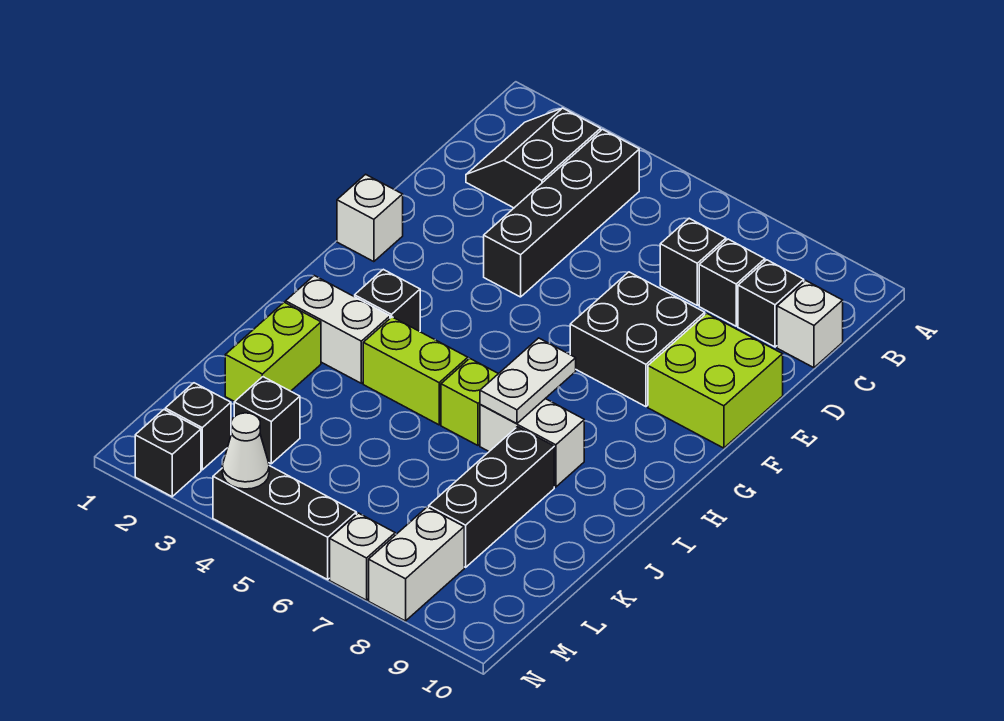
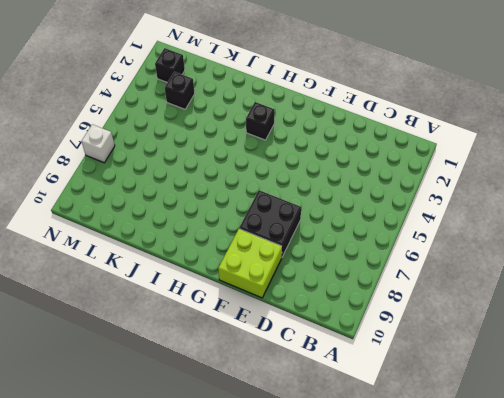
none -> black 2x2 slope [466,108,601,208]
none -> black 1x4 brick [484,129,639,297]
none -> black 1x1 brick [660,218,726,305]

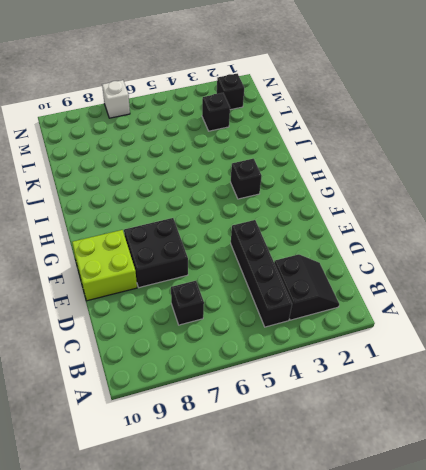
none -> black 1x1 brick [699,239,765,326]
none -> black 1x1 brick [738,260,804,347]
none -> white 1x1 brick [777,281,843,368]

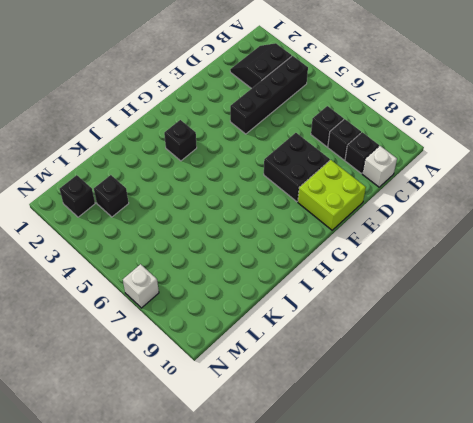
none -> white 1x1 brick [337,174,403,262]
none -> white 1x2 brick [286,276,390,383]
none -> lime 1x2 brick [363,317,468,425]

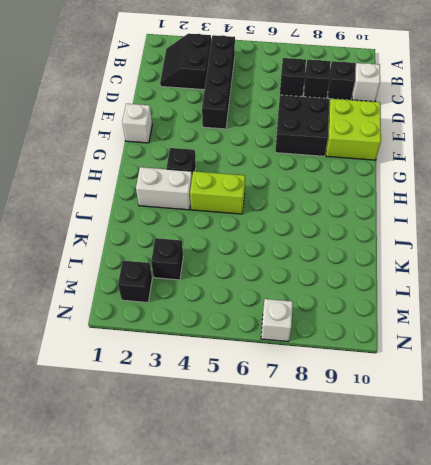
none -> lime 1x1 brick [441,358,498,445]
none -> white 1x2 brick [480,399,584,487]
none -> lime 1x2 brick [225,302,321,402]

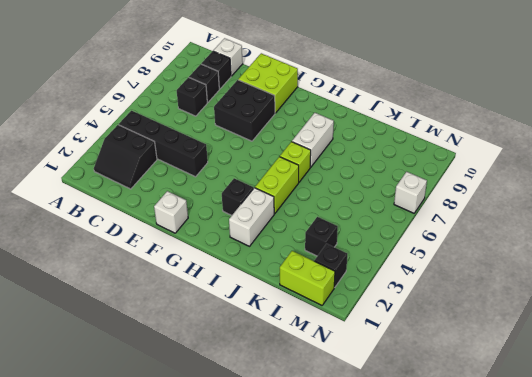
lime 1x2 brick [280,251,335,305] -> lime 1x2 brick moved to [225,302,321,402]
none -> black 1x3 brick [429,427,554,567]
none -> white 1x2 brick [369,507,464,621]
none -> black 1x1 brick [135,410,201,497]

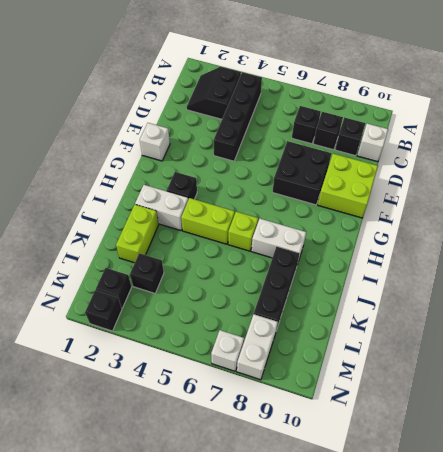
none -> black 1x3 brick [213,466,356,579]
none -> white 1x2 plate [480,338,576,424]
none -> white 1x1 cone [222,413,269,489]

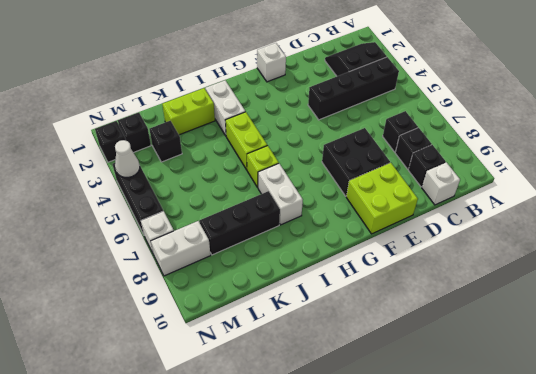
none -> black 1x1 brick [355,269,420,331]
none -> white 1x2 plate [480,338,576,424]

